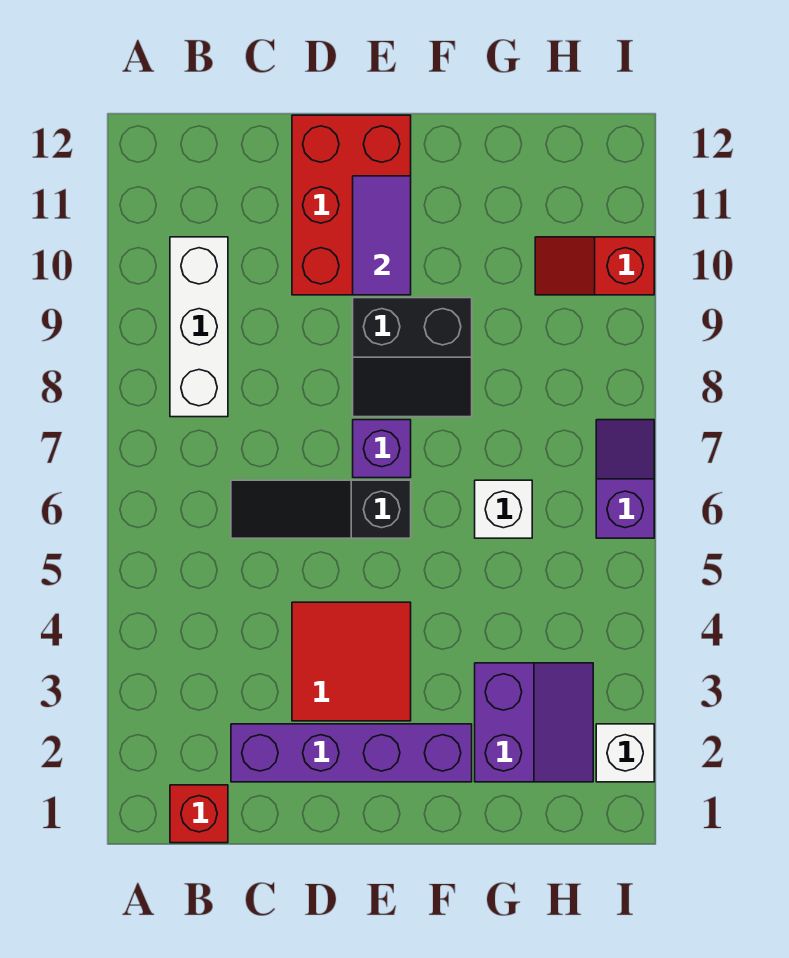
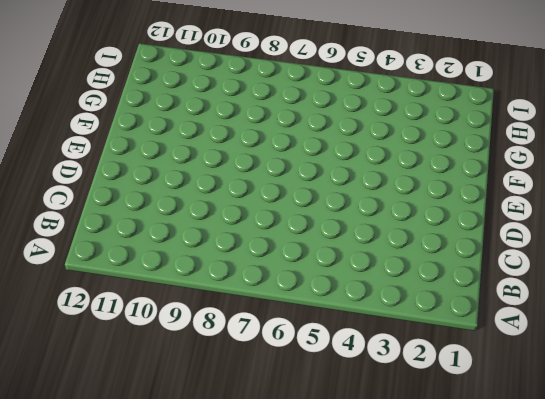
none -> red 1x1 brick [170,785,228,843]
none -> white 1x3 brick [170,237,228,417]
none -> purple 1x4 brick [231,724,472,782]

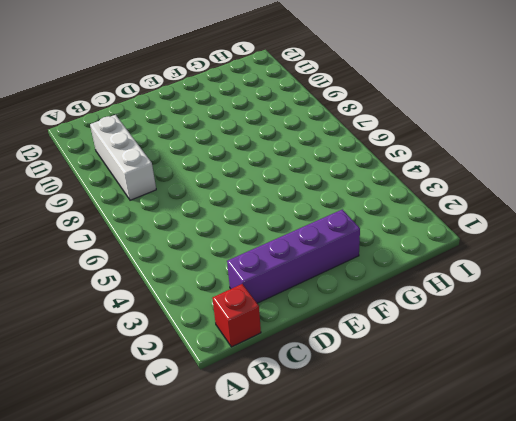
none -> black 1x3 slope [231,480,411,538]
none -> red 2x2 tile [292,602,411,721]
none -> red 2x3 brick [292,115,411,295]

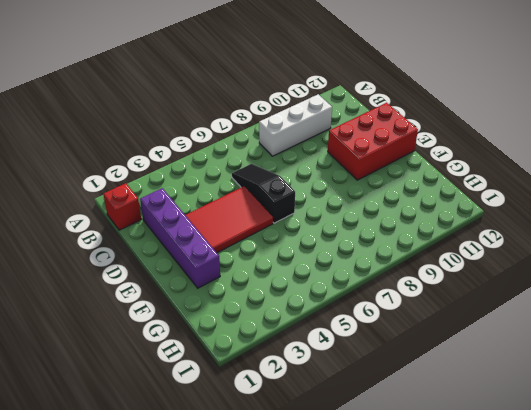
red 2x3 tile [185,186,273,253] -> red 2x2 tile [292,602,411,721]
none -> purple 1x1 brick [353,420,411,478]
none -> black 2x2 slope [353,298,472,417]
none -> purple 2x2 slope [475,663,593,782]

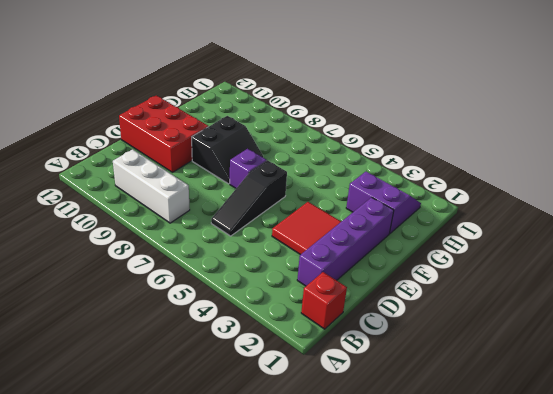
none -> white 1x1 brick [475,480,532,538]
none -> red 1x2 slope [535,237,654,295]
none -> white 1x1 brick [596,724,654,782]

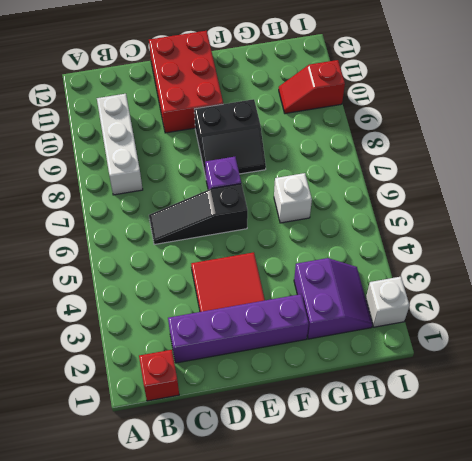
none -> purple 1x2 slope [596,420,654,538]
none -> purple 1x2 tile [353,176,411,295]

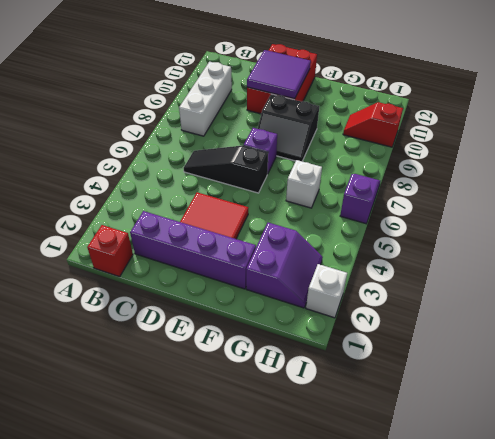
purple 2x2 tile [247,50,311,99] -> purple 1x2 tile [353,176,411,295]

